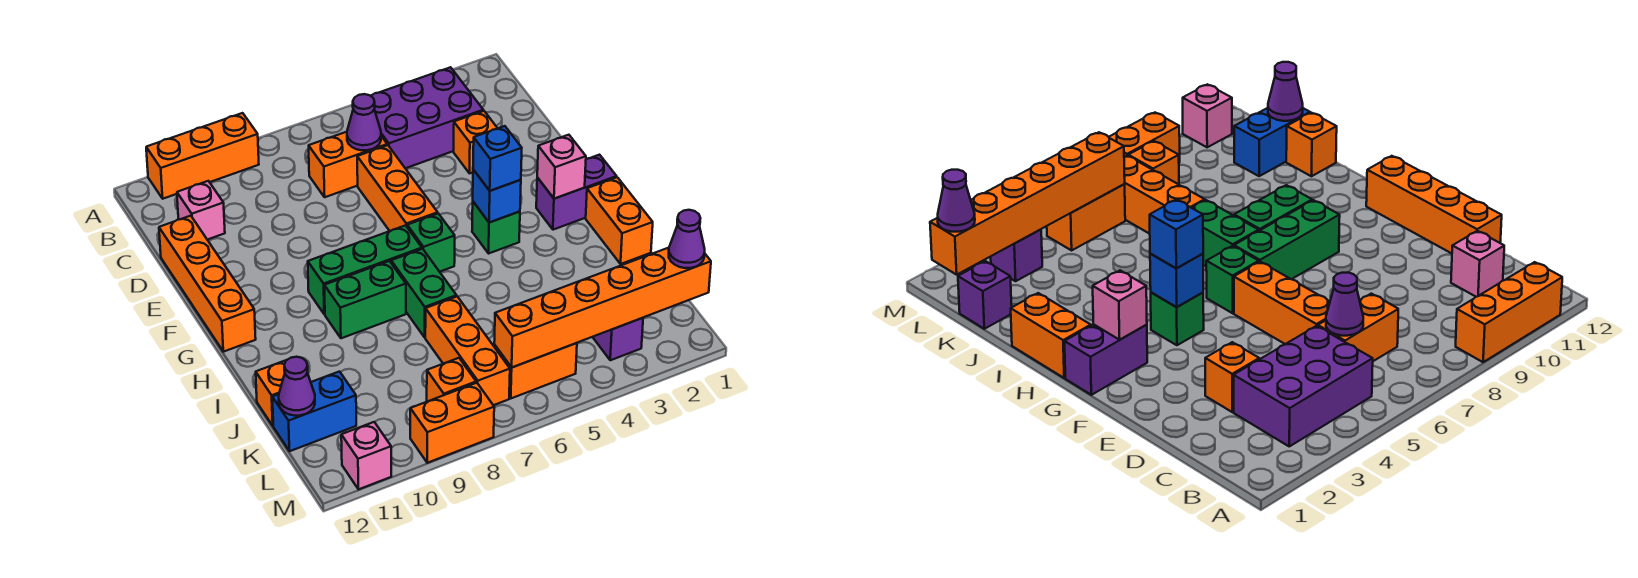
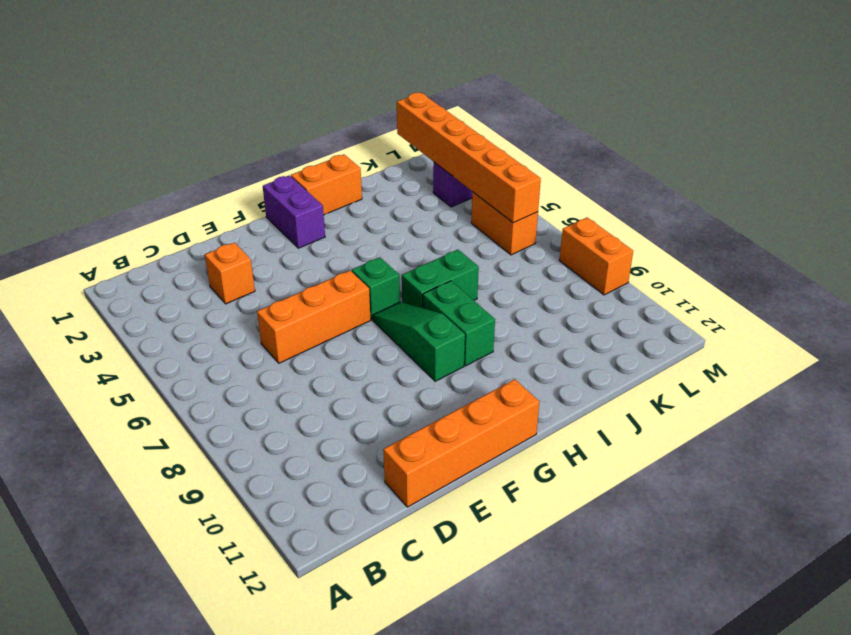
green 1x3 slope [373,302,465,381] -> green 1x3 brick [308,226,422,314]
none -> orange 1x3 brick [146,113,259,199]
none -> purple 2x3 brick [371,67,483,168]
none -> orange 1x2 brick [309,132,387,197]
none -> pink 1x1 brick [177,181,225,240]

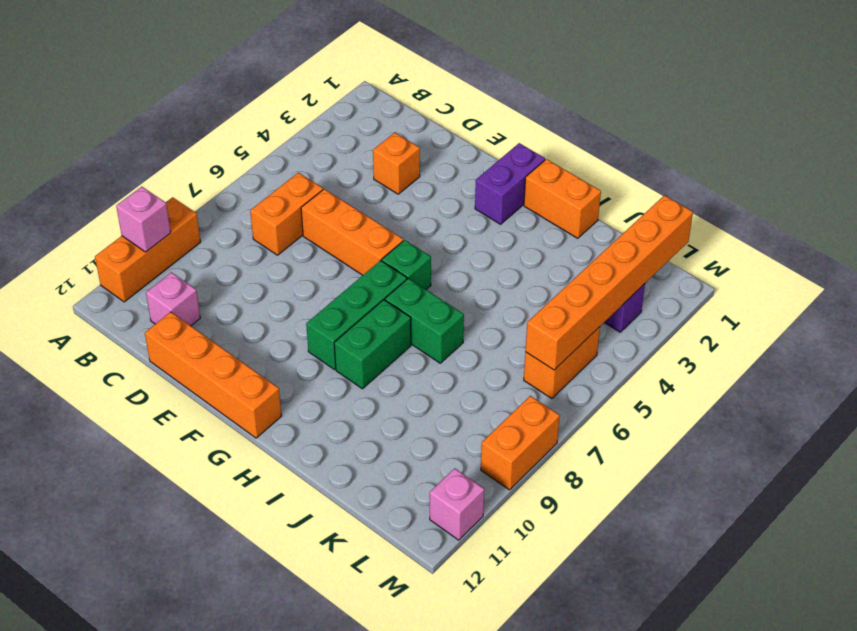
pink 1x1 brick [116,187,171,252] -> pink 1x1 brick moved to [537,135,586,199]
none -> purple 2x3 brick [371,67,483,168]
none -> green 1x1 brick [472,202,520,253]
none -> orange 1x3 brick [425,297,510,405]
none -> orange 1x1 brick [256,360,286,426]

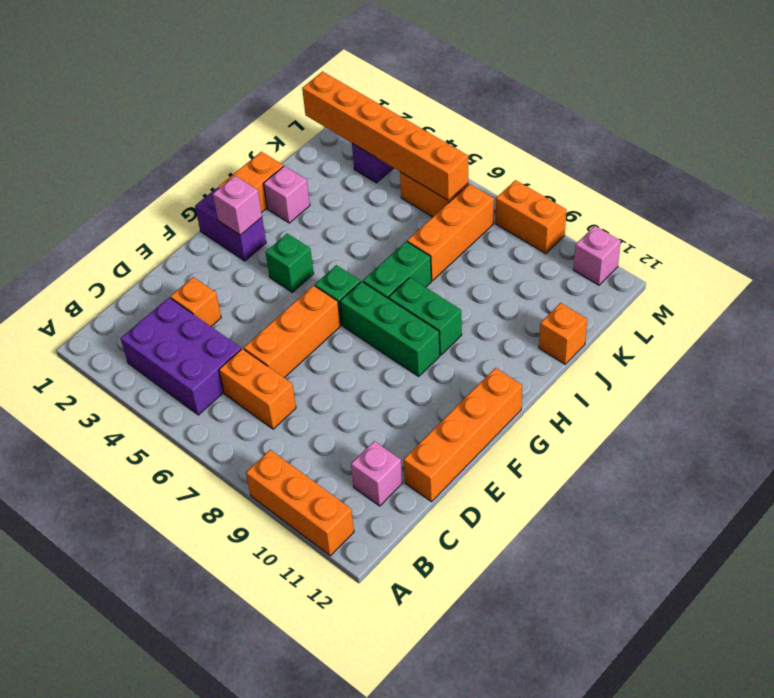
pink 1x1 brick [263,166,310,223] -> none
none -> purple 1x1 brick [958,261,1012,329]
none -> blue 1x2 brick [272,372,356,451]
none -> orange 1x1 brick [427,358,476,402]
none -> purple 1x1 cone [347,94,381,150]

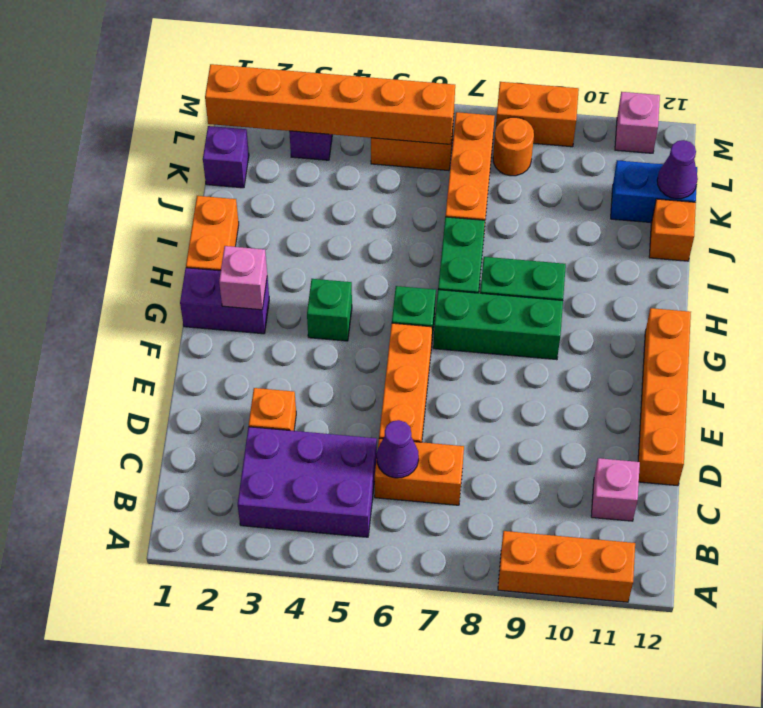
orange 1x1 round brick [493,117,534,176] -> orange 1x1 brick [427,358,476,402]
none -> blue 1x1 brick [473,170,521,223]
none -> blue 1x1 brick [473,126,522,191]
none -> purple 1x1 cone [669,210,705,268]

